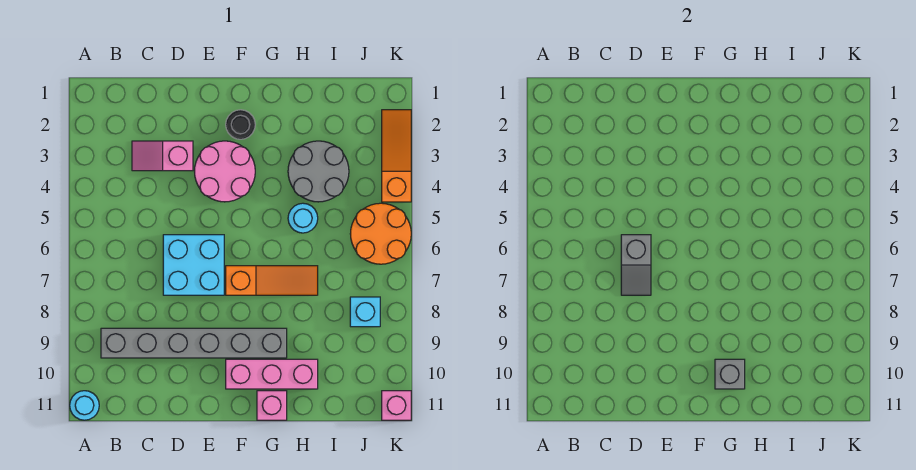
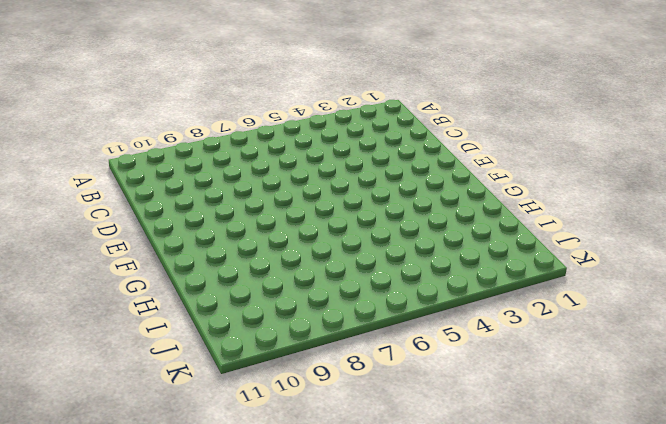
none -> cyan 1x1 round brick [70,391,99,420]
none -> grey 1x6 brick [101,328,287,358]
none -> pink 1x2 slope [132,141,193,171]

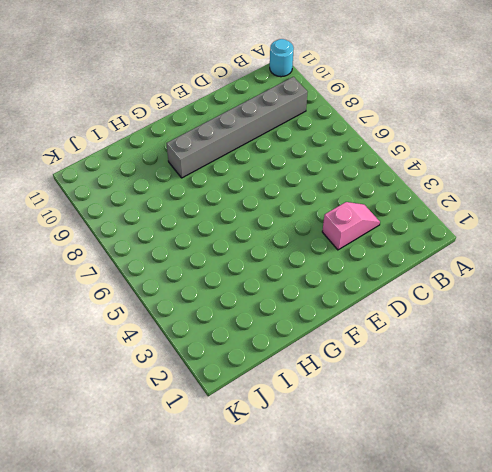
none -> cyan 2x2 brick [163,235,224,295]
none -> pink 2x2 round brick [194,141,255,202]
none -> black 1x1 round brick [226,110,255,139]

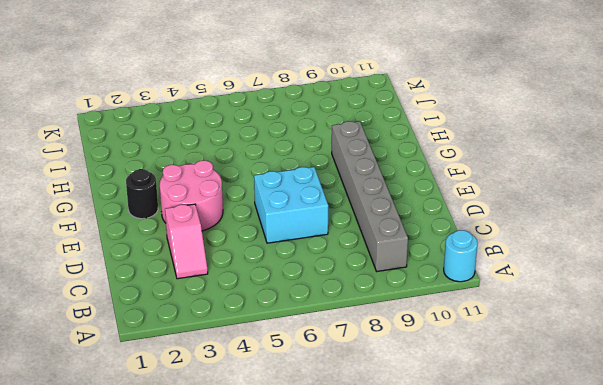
none -> orange 1x3 slope [226,266,318,295]
none -> pink 1x3 brick [226,359,318,389]
none -> pink 1x1 brick [257,391,287,420]

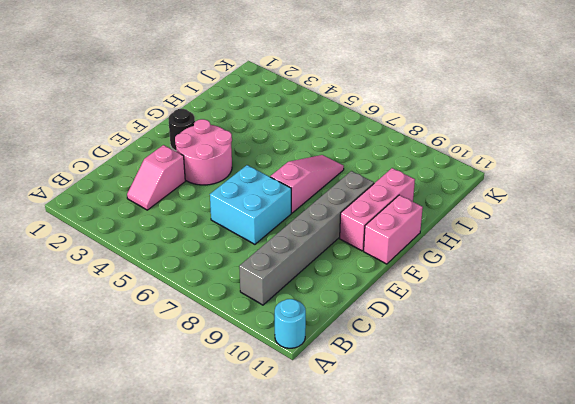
pink 1x3 slope [270,155,344,213] -> orange 1x3 slope [226,266,318,295]
pink 1x2 brick [364,195,423,264] -> pink 1x1 brick [257,391,287,420]
none -> grey 2x2 round brick [288,141,349,202]
none -> cyan 1x1 round brick [288,203,318,233]
none -> orange 2x2 round brick [350,203,411,264]

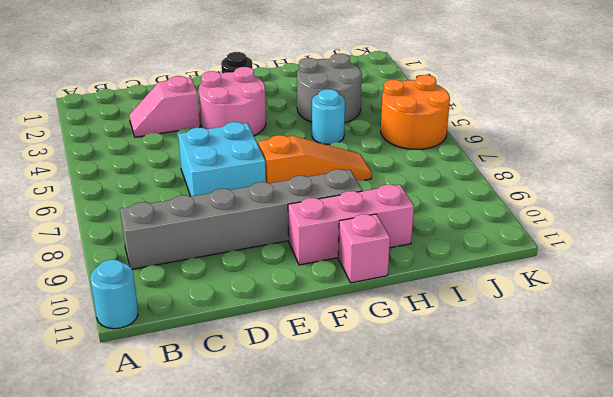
none -> cyan 1x1 brick [350,297,380,327]
none -> orange 1x3 slope [382,110,411,202]
none -> pink 1x1 brick [382,391,411,420]

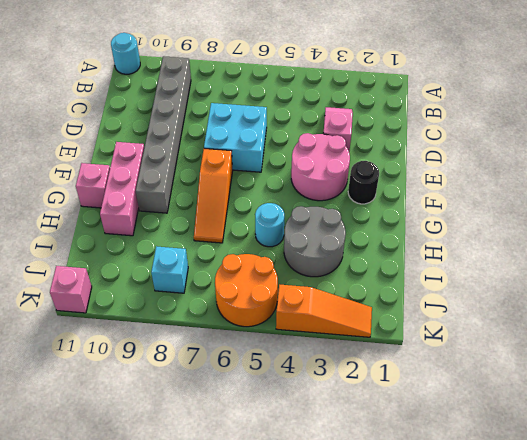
none -> grey 1x2 slope [621,235,651,295]
none -> grey 1x1 brick [715,359,745,389]

